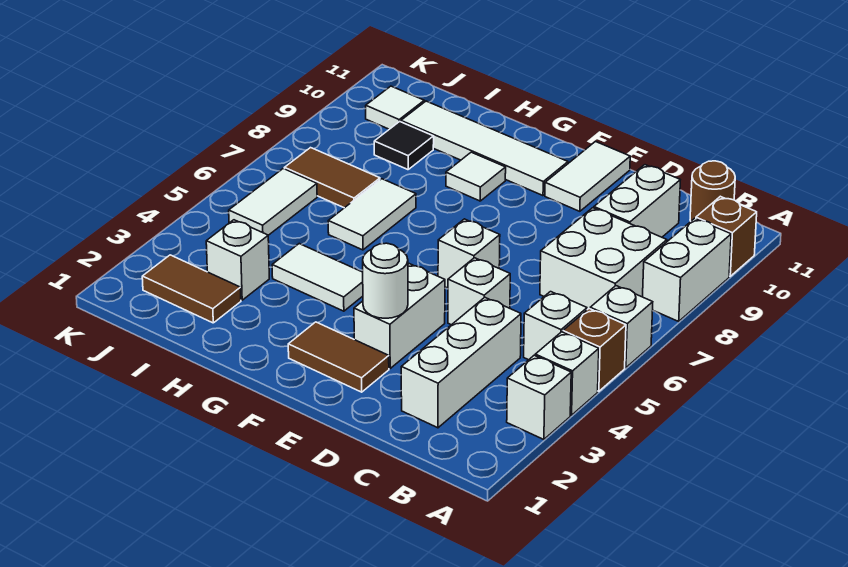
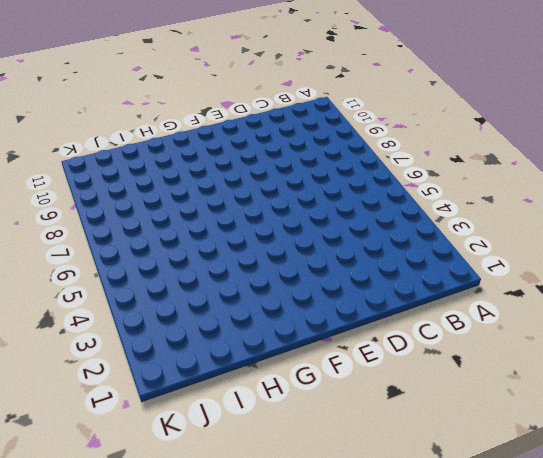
none -> white 1x1 brick [507,355,571,440]
none -> white 1x1 brick [535,332,599,415]
none -> brown 1x1 brick [563,309,626,391]

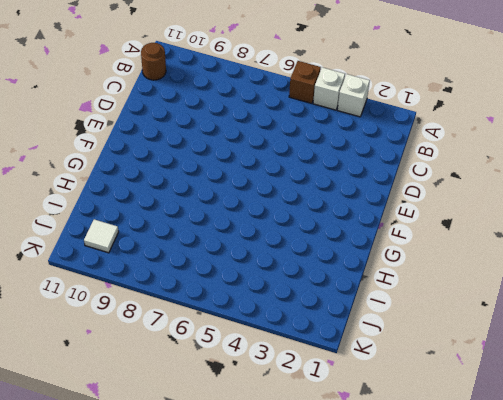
none -> white 1x1 brick [590,286,653,368]
none -> white 1x2 brick [643,218,731,321]
none -> brown 1x1 brick [696,196,757,276]

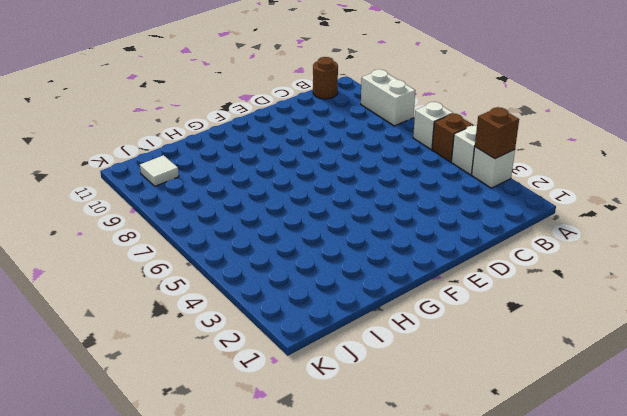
brown 1x1 brick [475,107,519,159] -> brown 1x1 brick moved to [696,196,757,276]
none -> white 1x1 brick [524,292,587,360]
none -> white 2x2 brick [540,208,667,310]
none -> white 1x3 brick [401,297,521,428]

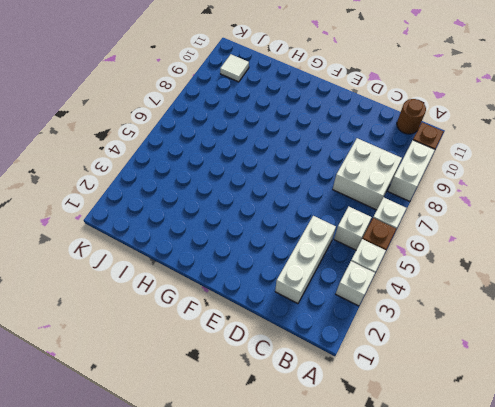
none -> white 1x2 brick [594,165,680,237]
none -> white 1x1 brick [448,258,510,325]
none -> brown 1x2 tile [288,322,389,392]

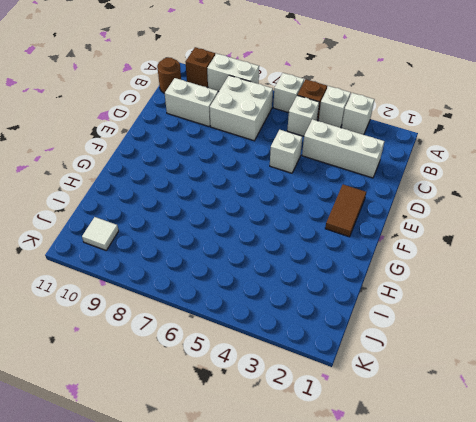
none -> white 1x2 brick [354,264,445,368]
none -> white 1x1 brick [438,219,500,288]
none -> white 1x2 tile [545,142,630,211]

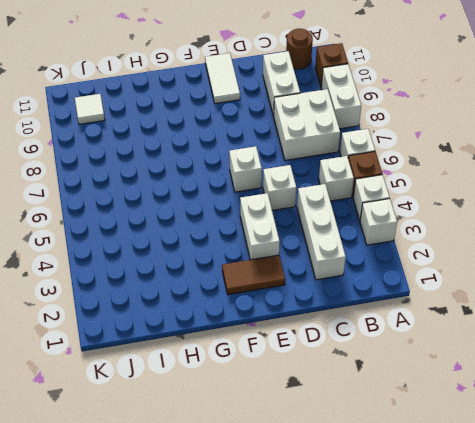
none -> white 1x4 tile [401,101,568,196]
none -> white 1x2 tile [272,244,363,311]
none -> white 1x1 tile [446,152,506,201]

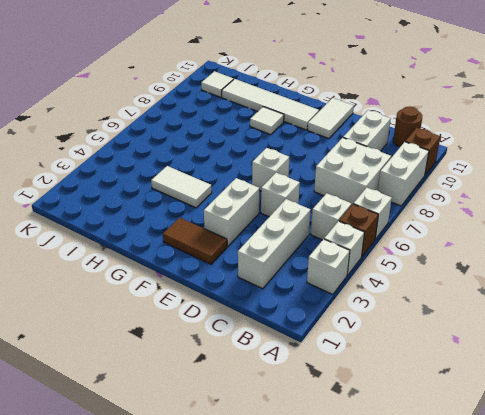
none -> white 1x2 tile [328,179,416,250]
none -> brown 1x2 tile [142,255,241,323]
none -> white 1x1 brick [206,220,269,300]

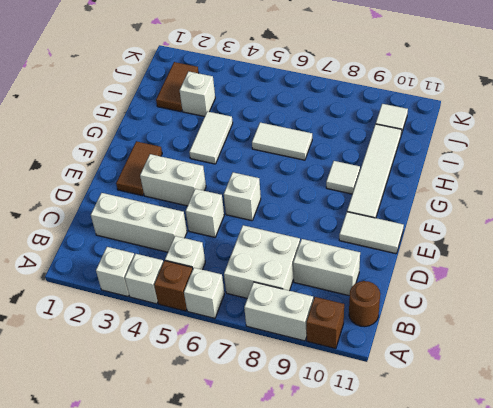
none -> brown 1x2 tile [285,148,380,208]
none -> black 1x1 tile [374,121,434,170]
none -> white 1x2 tile [229,169,317,235]

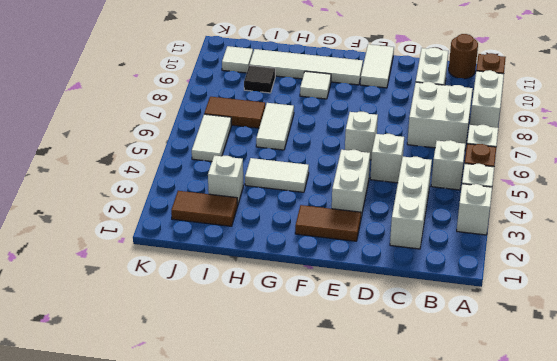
none -> white 1x1 round brick [363,243,408,318]

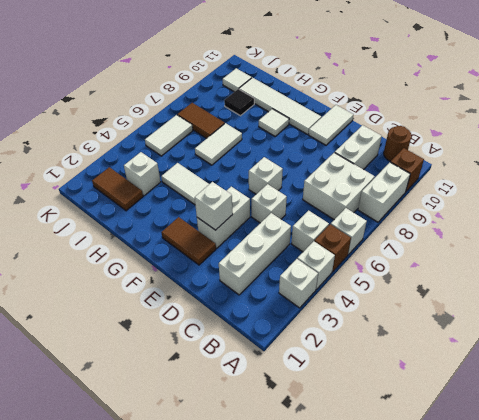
white 1x1 brick [195,182,233,230] -> white 1x1 round brick [363,243,408,318]

